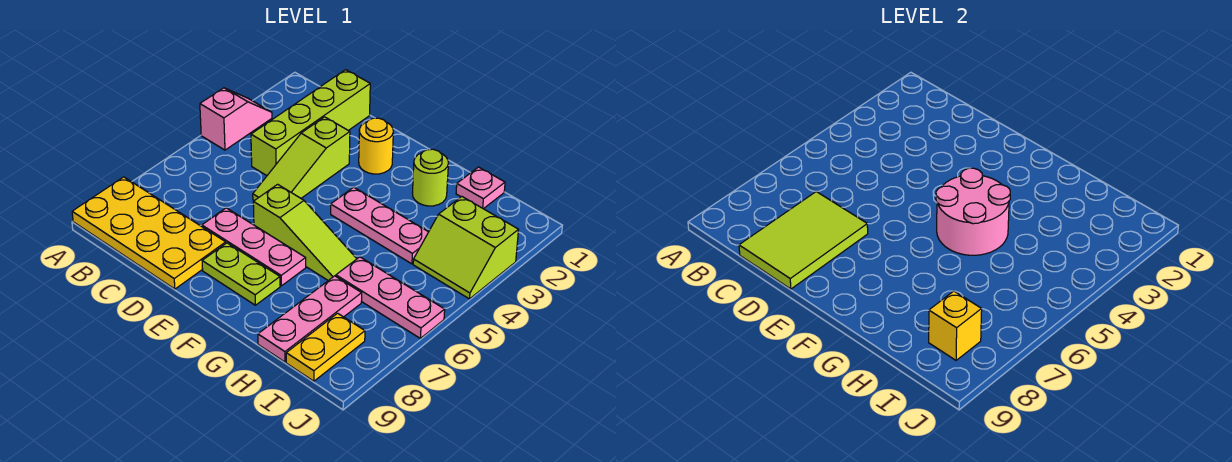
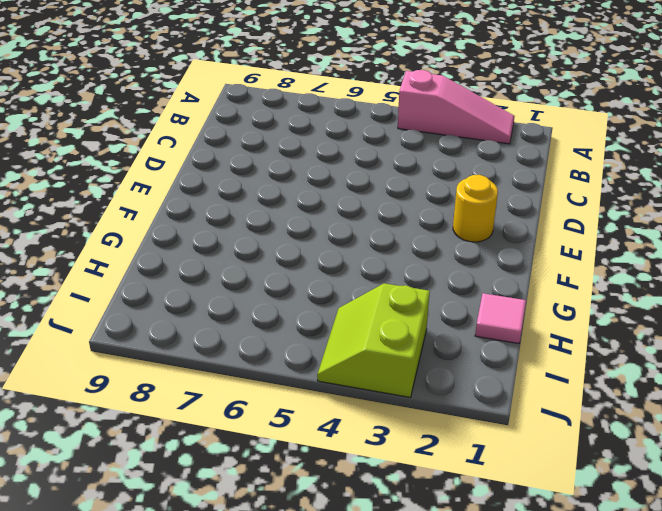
pink 1x3 slope [398,70,515,144] -> pink 1x2 slope [200,88,272,150]
pink 1x1 tile [475,293,526,344] -> pink 1x1 plate [456,167,505,209]
none -> yellow 2x4 plate [72,177,226,289]
none -> lime 1x4 brick [251,70,370,176]
none -> lime 1x3 slope [253,117,350,201]

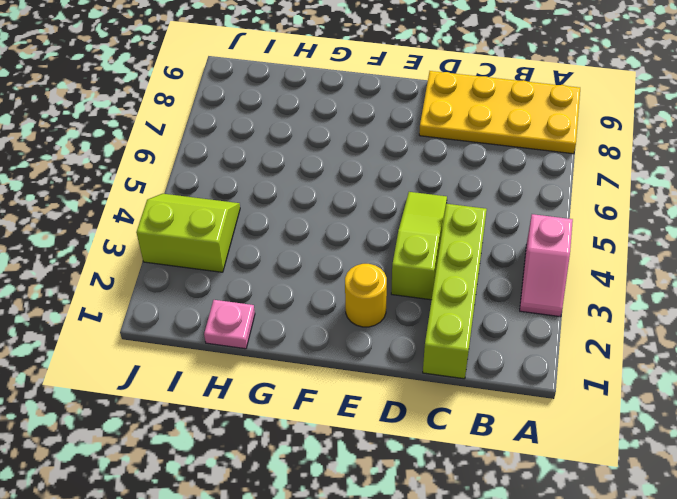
none -> pink 1x3 plate [202,208,306,286]
none -> lime 1x3 slope [253,184,357,280]
none -> lime 1x2 plate [202,243,280,305]

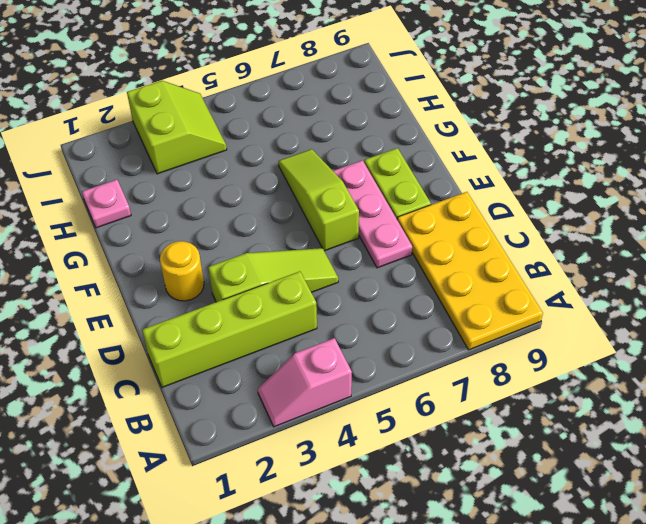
none -> pink 1x3 plate [331,187,428,264]
none -> lime 1x1 round brick [412,149,448,206]
none -> pink 1x3 plate [336,257,445,338]

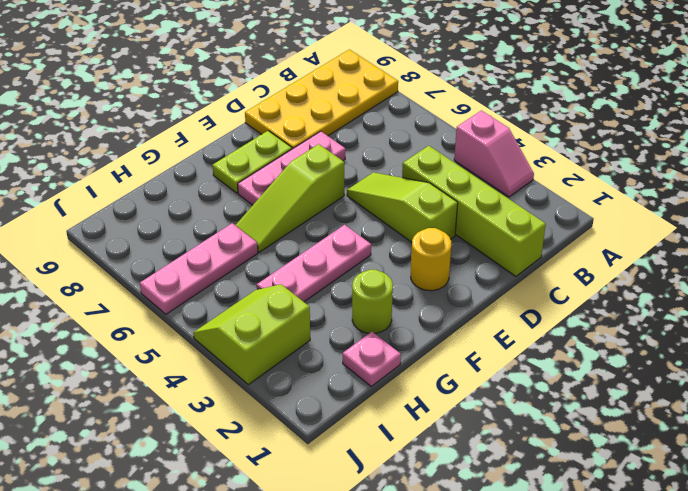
none -> pink 1x3 plate [258,276,362,362]
none -> yellow 1x2 plate [286,313,365,381]
none -> lime 2x3 tile [739,192,868,289]

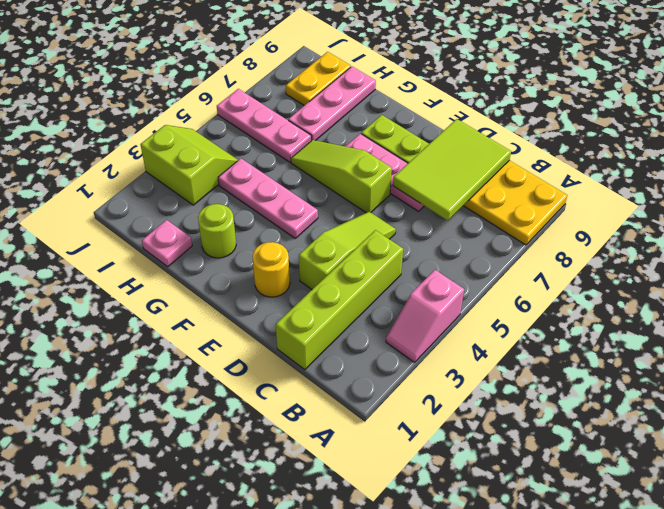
none -> pink 2x2 round brick [936,168,1010,255]
none -> yellow 1x1 brick [929,291,982,360]

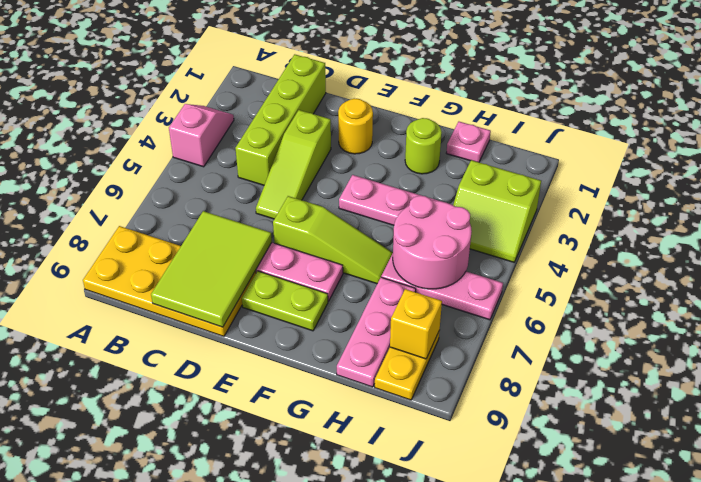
pink 2x2 round brick [393,196,472,289] -> pink 2x2 round brick moved to [936,168,1010,255]

